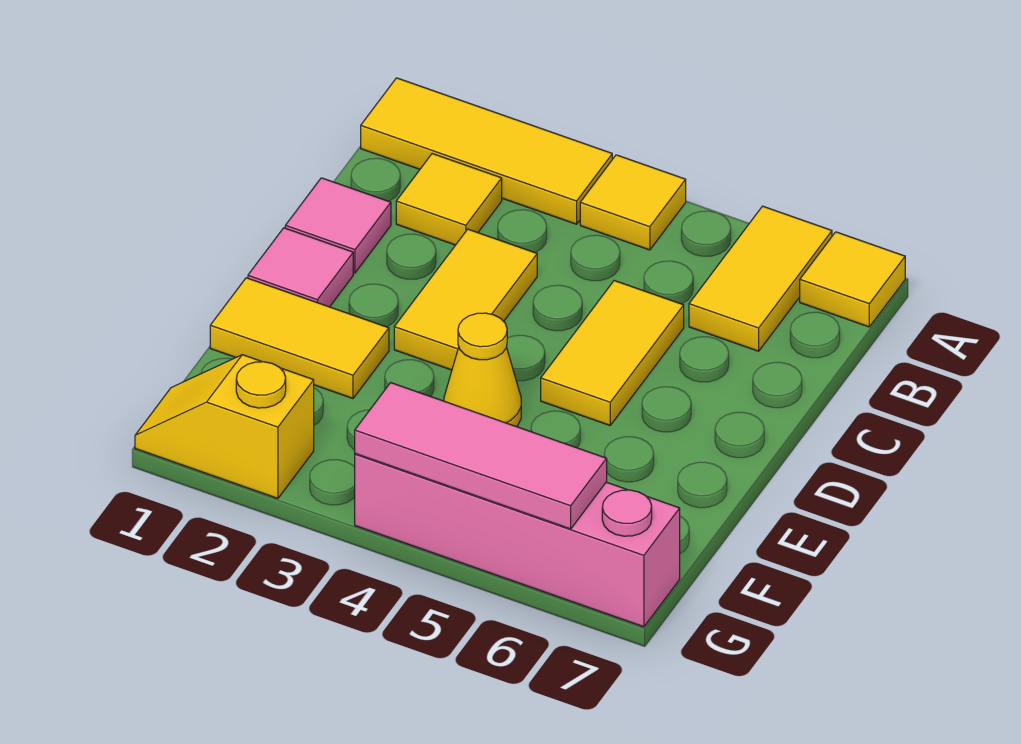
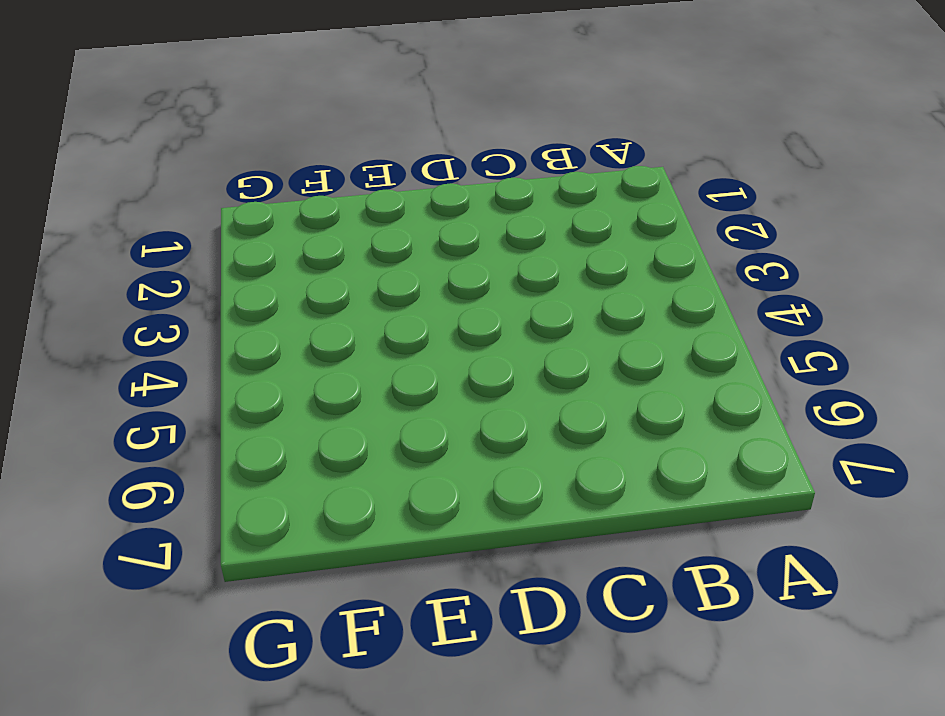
none -> yellow 1x3 tile [361,78,612,224]
none -> yellow 1x1 tile [580,155,686,250]
none -> yellow 1x2 tile [689,206,832,351]

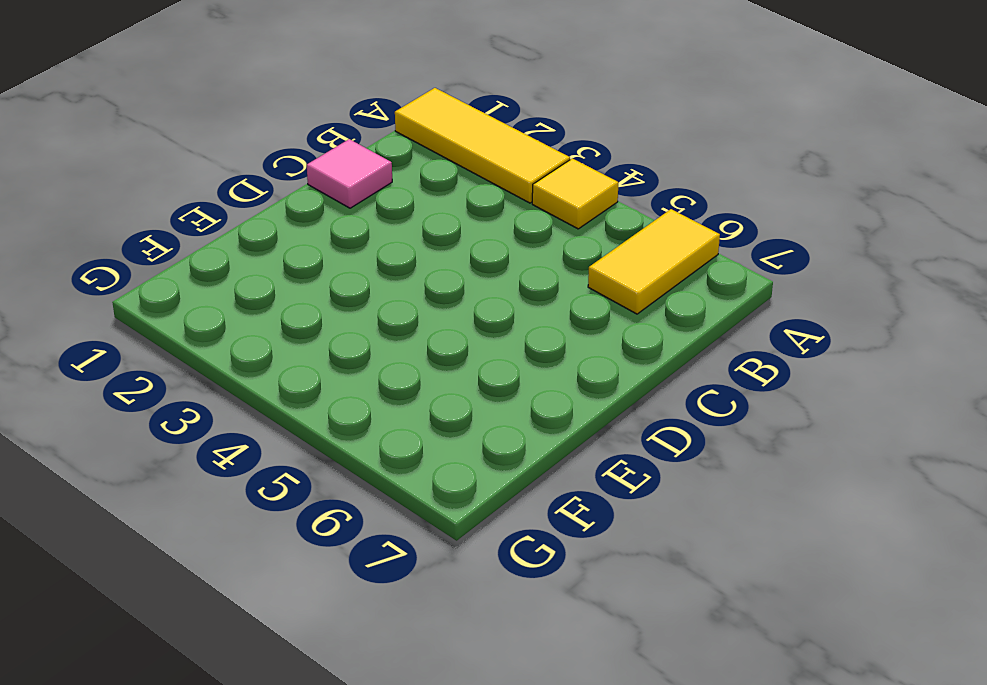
none -> yellow 1x1 tile [800,232,905,327]
none -> yellow 1x1 tile [396,154,502,245]
none -> yellow 1x2 tile [394,229,537,370]

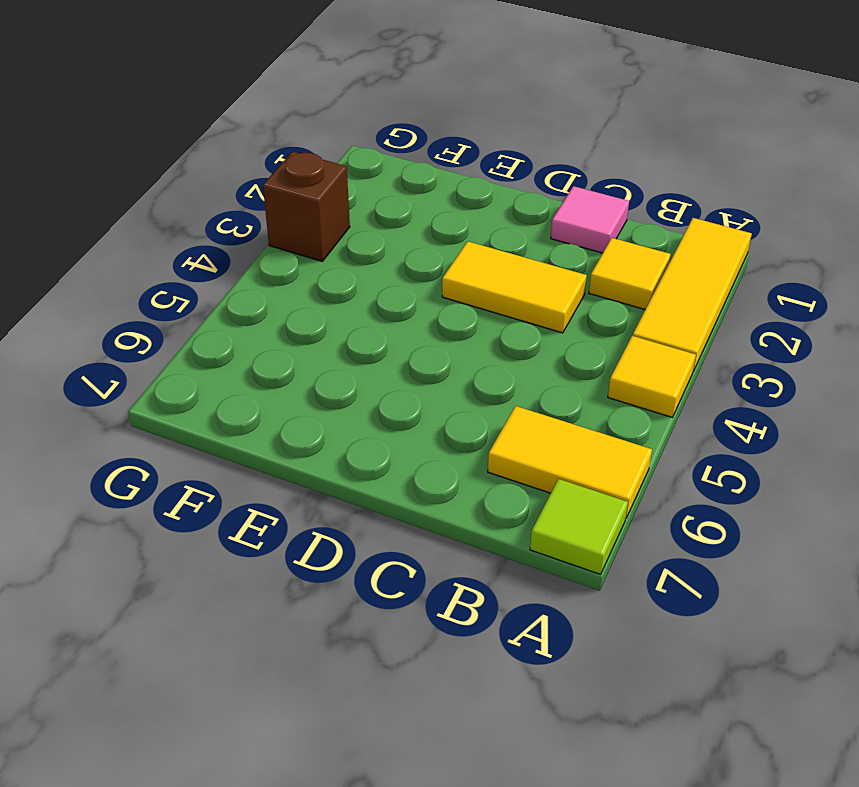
lime 1x1 tile [530,479,628,574] -> yellow 1x1 tile [800,232,905,327]
brown 1x1 brick [263,151,350,261] -> none
none -> yellow 1x2 tile [541,281,684,425]
none -> pink 1x1 tile [248,228,353,307]
none -> yellow 1x2 tile [210,278,389,398]

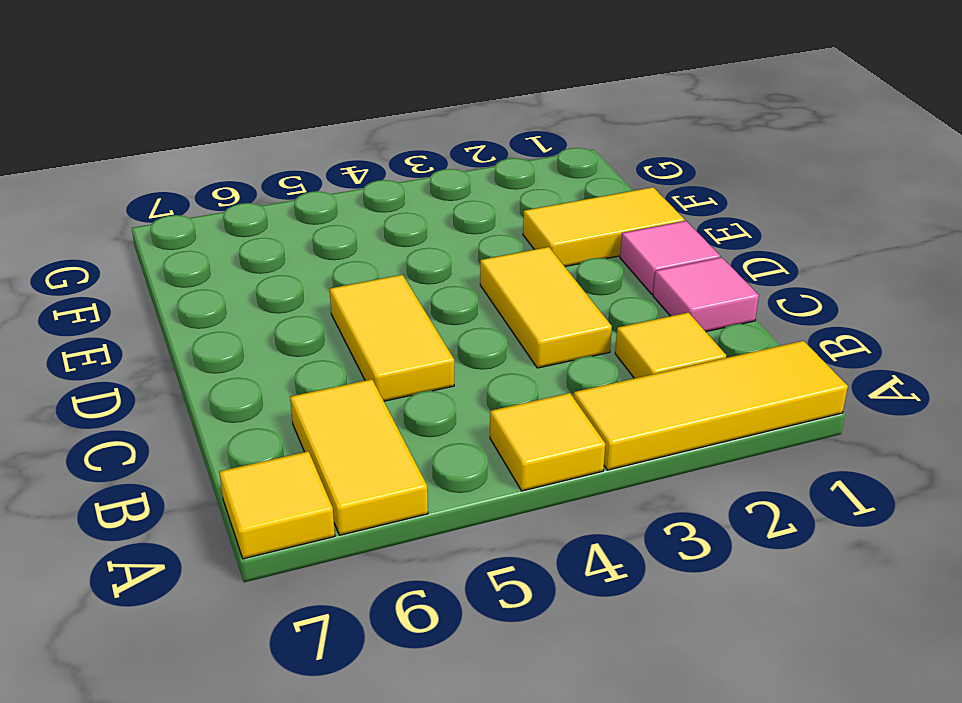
none -> yellow 1x1 cone [444,313,521,427]
none -> yellow 1x2 slope [135,355,314,498]
none -> pink 1x4 brick [355,454,680,627]

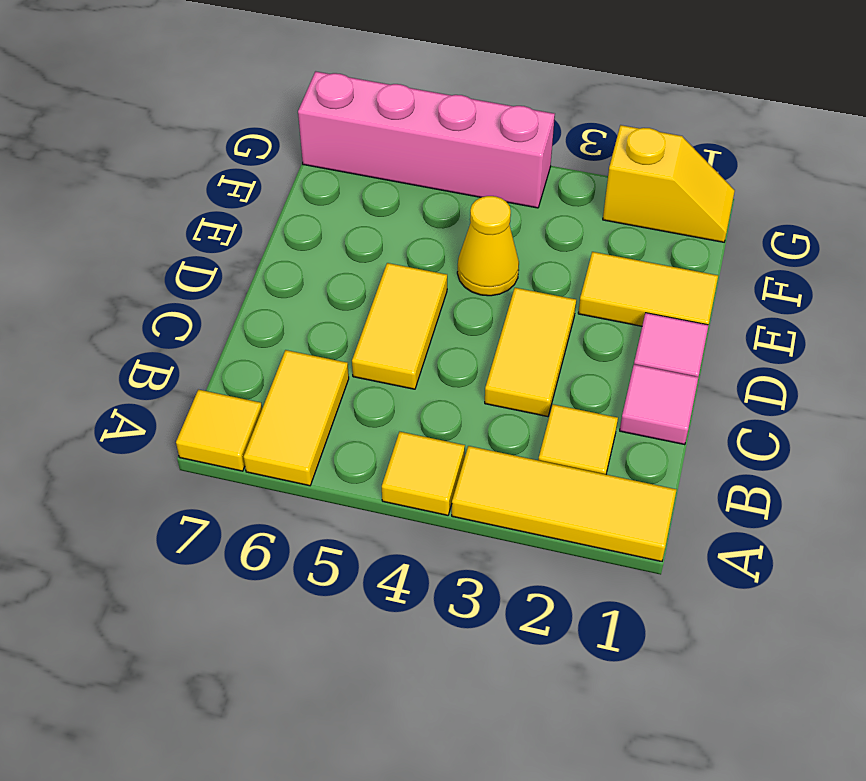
none -> pink 1x3 tile [355,383,607,529]

